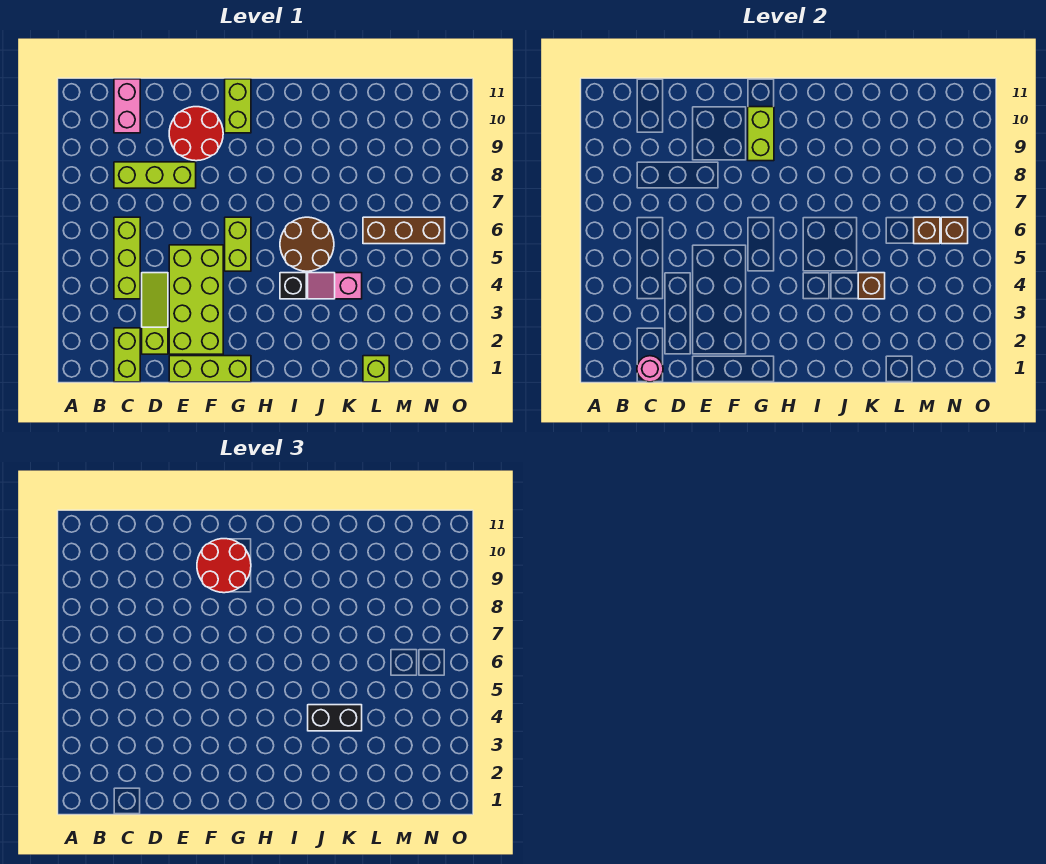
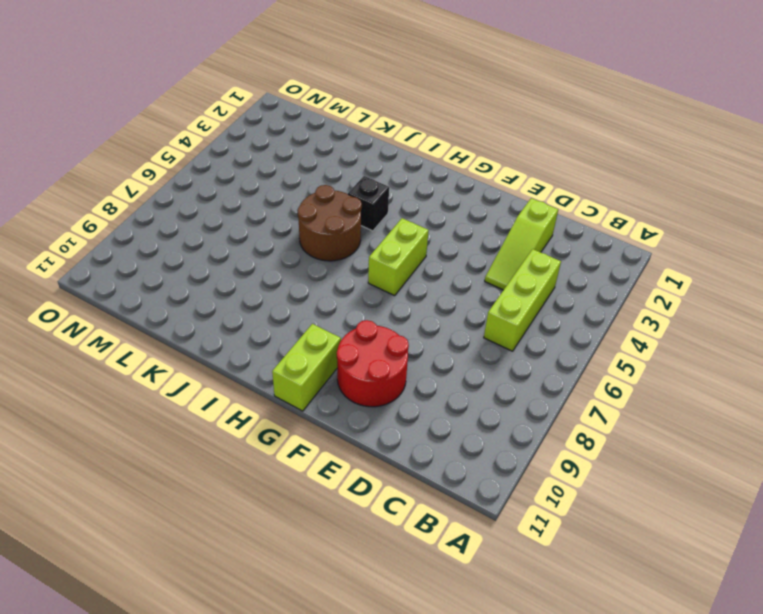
none -> lime 1x2 brick [114,328,140,382]
none -> lime 1x3 brick [114,162,196,188]
none -> pink 1x2 brick [114,79,140,133]

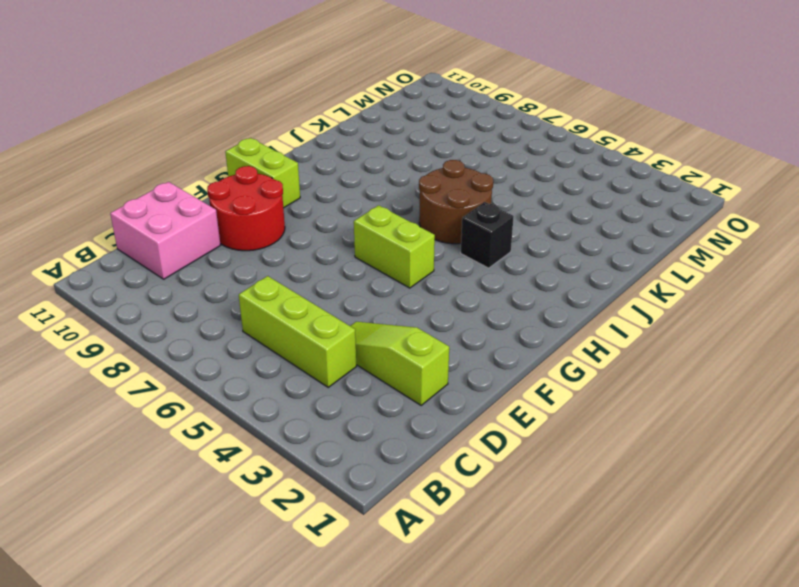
pink 2x2 brick [110,182,220,279] -> pink 1x2 brick [114,79,140,133]
none -> lime 1x2 brick [114,328,140,382]
none -> lime 1x3 brick [114,162,196,188]
none -> lime 1x3 brick [169,356,251,382]

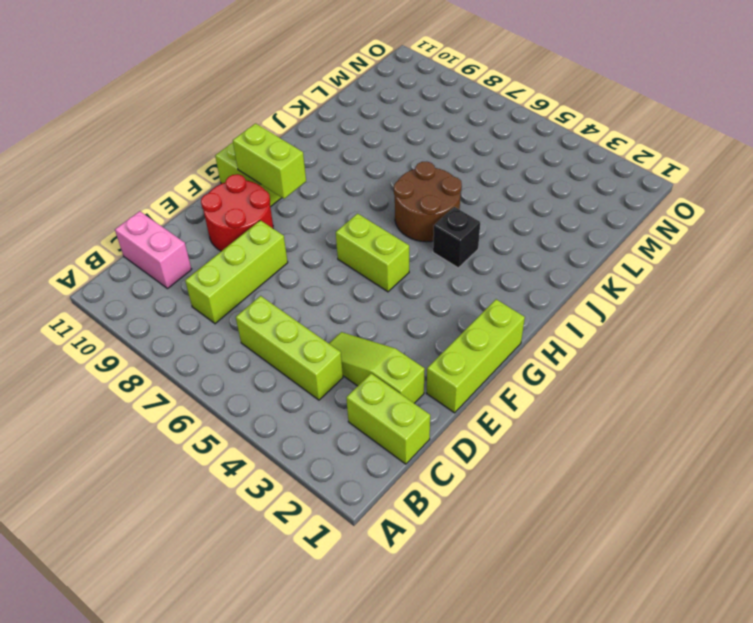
none -> lime 2x4 brick [169,245,223,354]
none -> pink 1x2 slope [308,273,362,299]
none -> lime 1x1 brick [363,356,389,382]

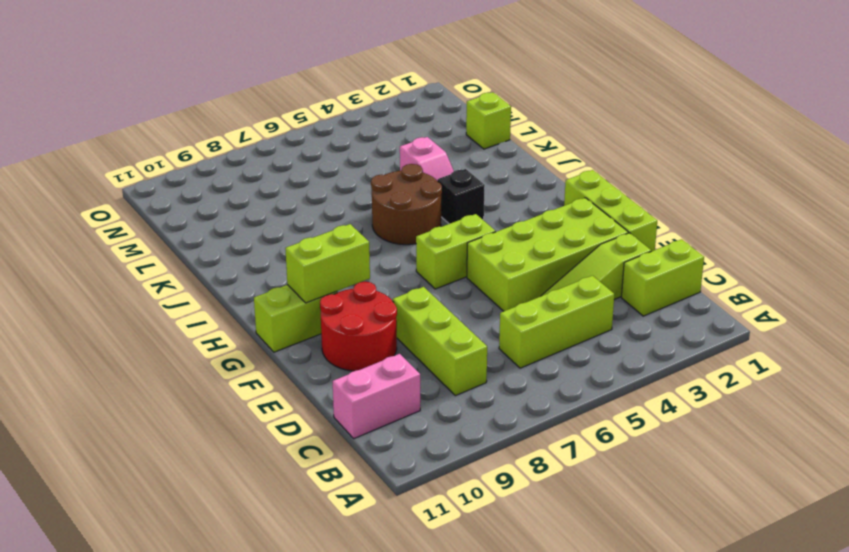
none -> brown 1x3 brick [363,217,445,244]
none -> pink 1x1 round brick [637,356,663,382]
none -> brown 1x1 brick [858,273,885,299]

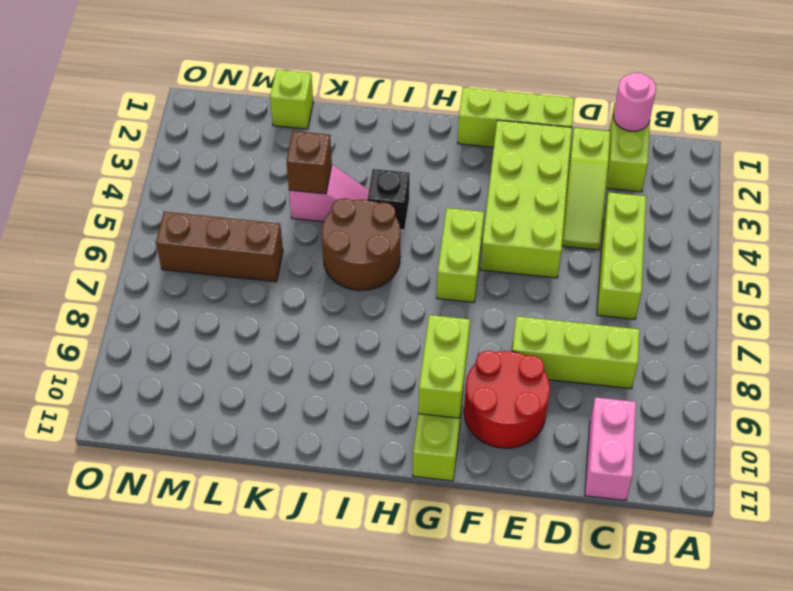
none -> brown 1x1 brick [914,217,940,244]
none -> brown 1x1 brick [941,217,968,244]
none -> red 2x2 round brick [197,539,251,593]

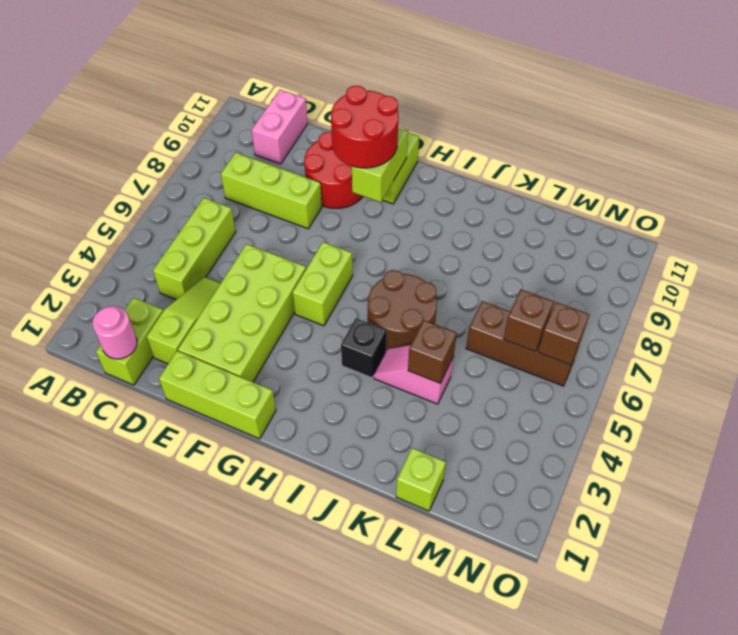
none -> black 1x2 brick [308,705,362,731]

